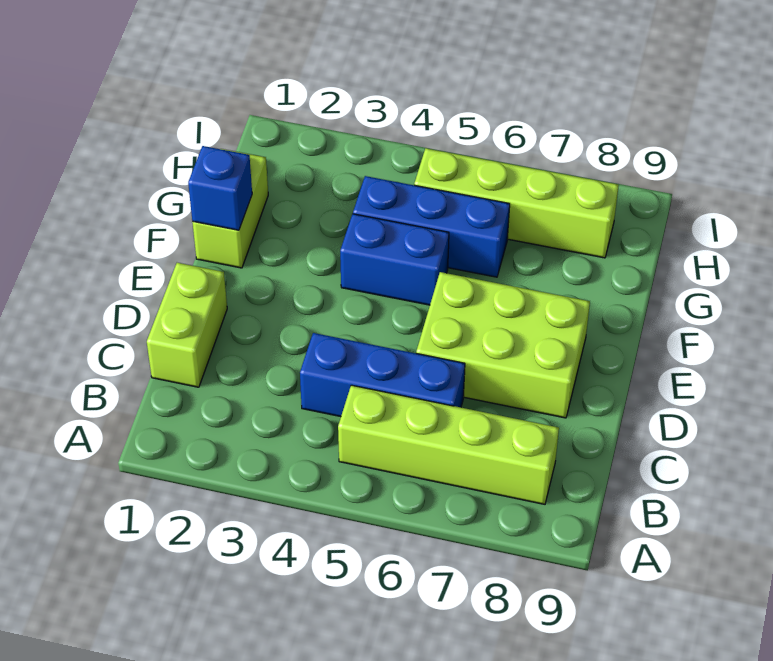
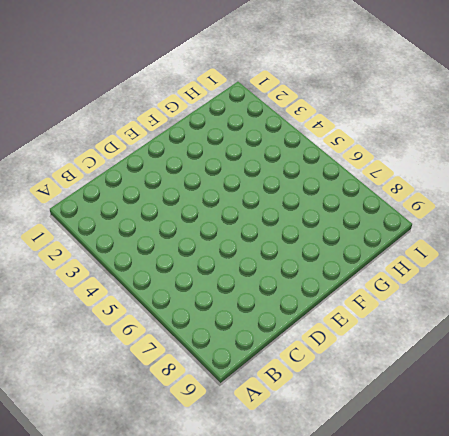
none -> lime 1x4 brick [338,385,559,504]
none -> lime 1x2 brick [147,263,227,387]

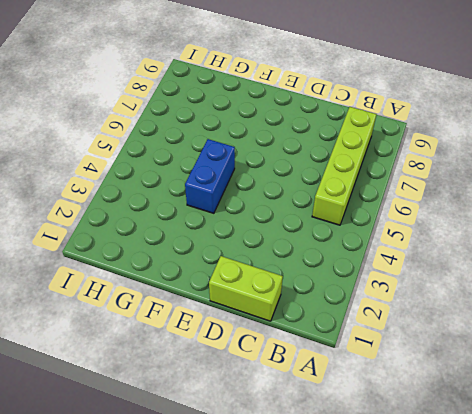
none -> blue 1x3 brick [300,333,465,417]
none -> lime 2x3 brick [416,272,590,418]

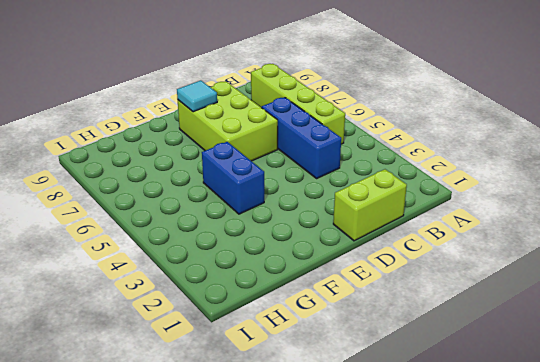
cyan 1x1 tile [177,80,217,112] -> none
none -> lime 1x2 brick [192,149,268,268]
none -> blue 1x3 brick [353,176,510,277]

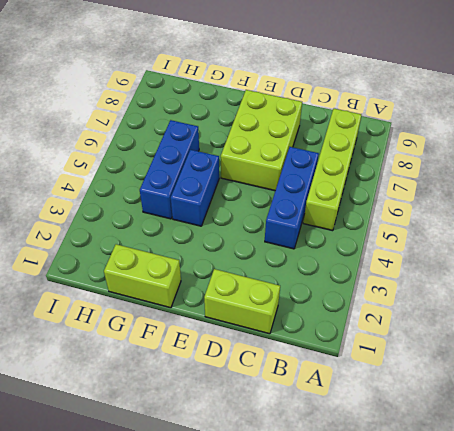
none -> lime 1x4 brick [414,148,619,258]
none -> blue 1x1 brick [188,146,252,230]

